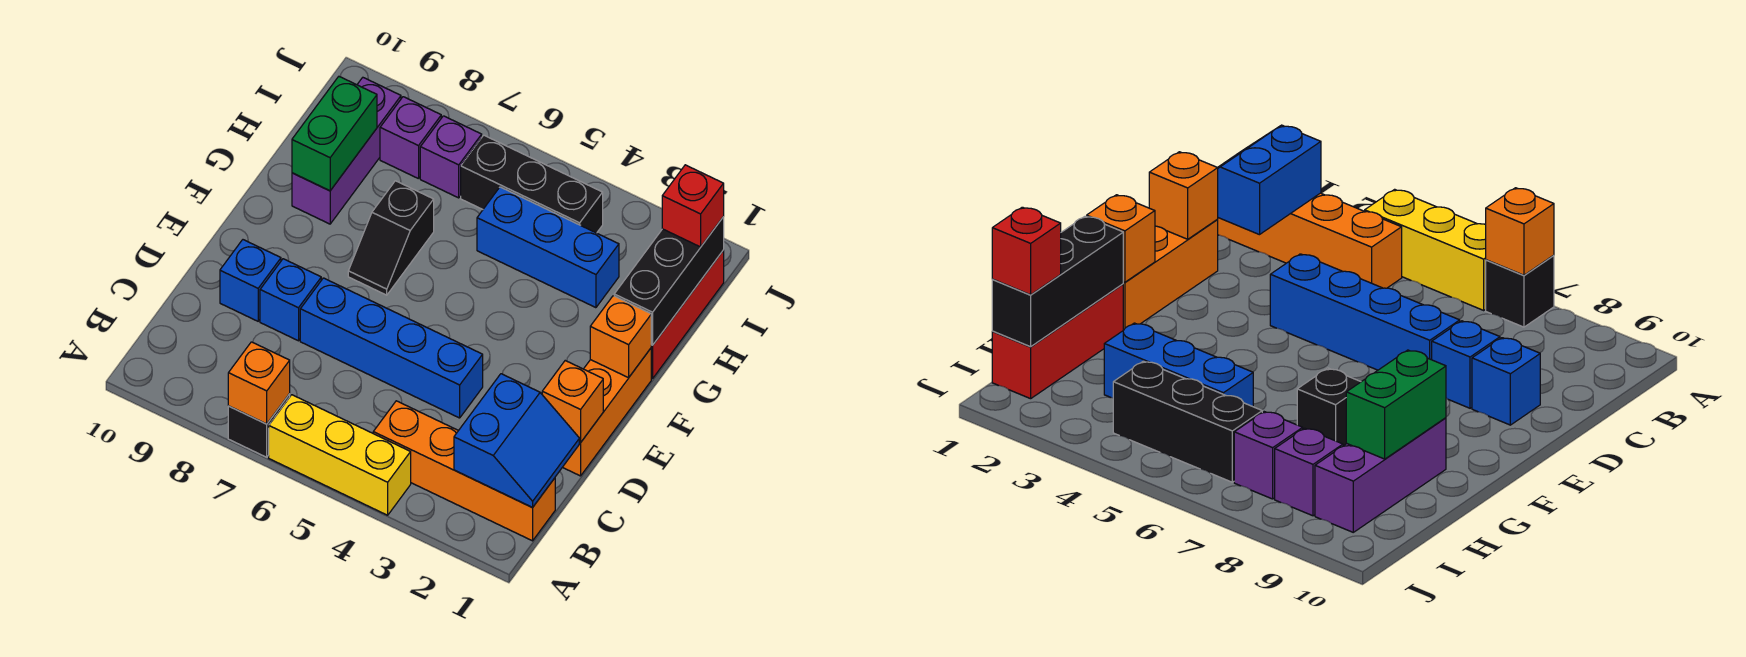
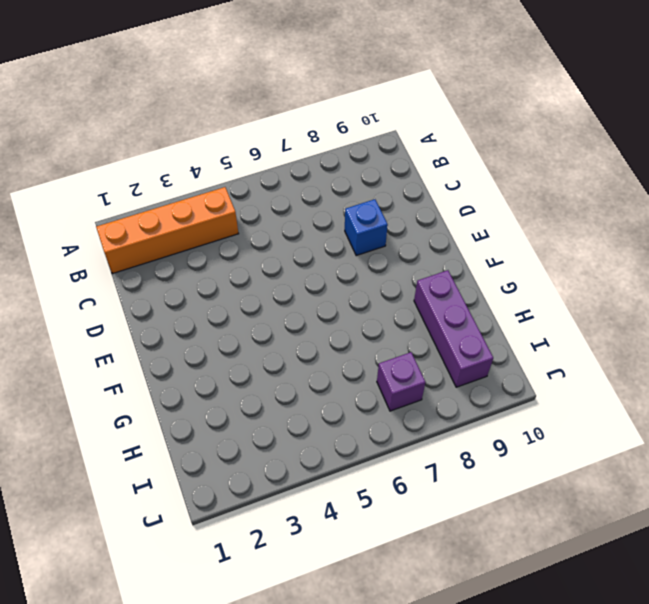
none -> yellow 1x3 brick [269,395,411,515]
none -> black 1x1 brick [228,394,290,457]
none -> orange 1x3 brick [563,348,651,476]

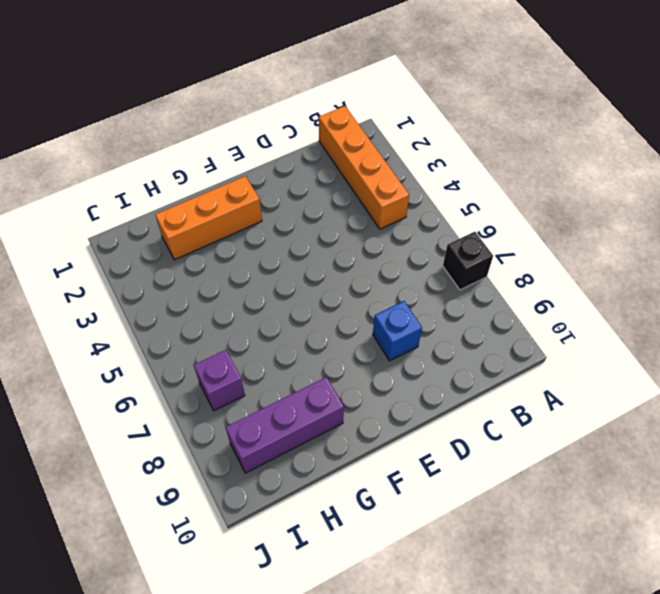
orange 1x3 brick [156,176,262,260] -> orange 1x3 brick moved to [563,348,651,476]
none -> yellow 1x3 brick [269,395,411,515]
none -> blue 1x4 brick [300,278,483,418]
none -> blue 1x1 brick [220,240,281,321]

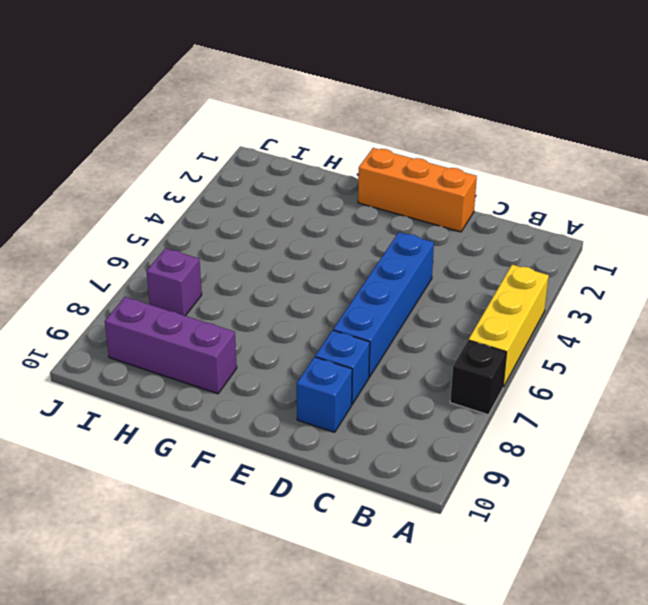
none -> orange 1x4 brick [373,401,555,541]
none -> black 1x2 slope [348,181,434,295]
none -> red 1x3 brick [651,250,724,379]

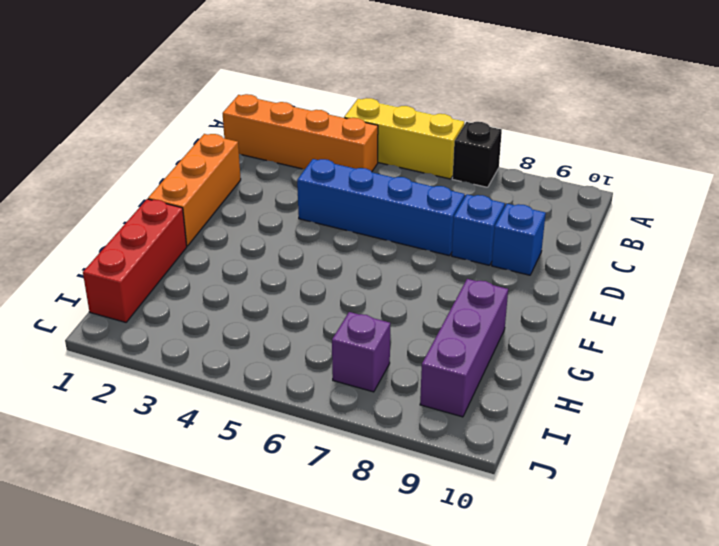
none -> black 1x2 slope [348,181,434,295]
none -> blue 1x3 brick [477,187,619,308]
none -> black 1x3 brick [461,135,603,233]

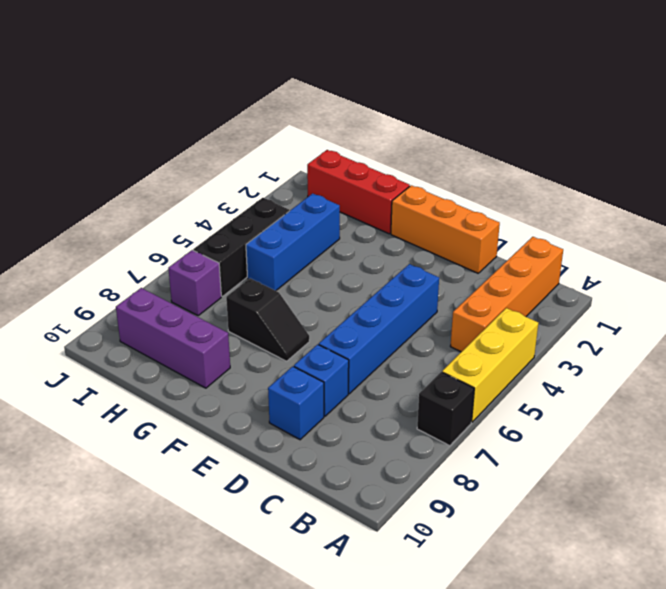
none -> purple 1x1 brick [380,97,441,179]
none -> orange 1x1 brick [228,342,290,424]
none -> blue 2x2 slope [454,374,580,508]

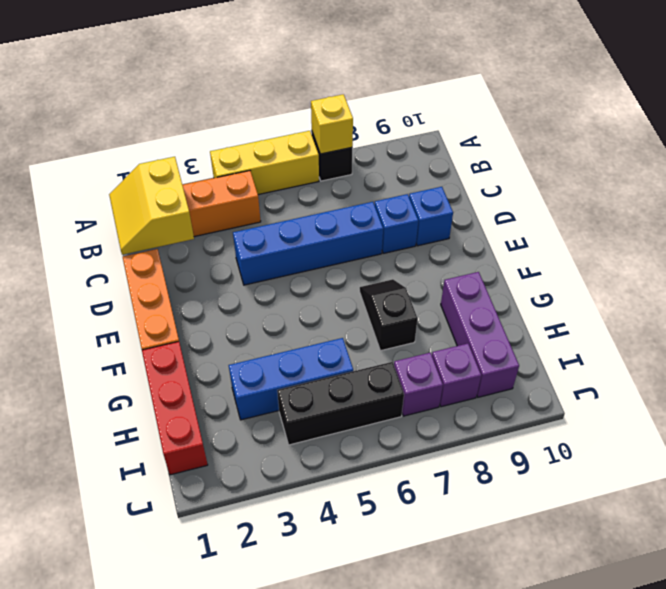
yellow 1x1 brick [311,94,353,154] -> orange 1x1 brick [228,342,290,424]
yellow 2x2 slope [109,157,194,255] -> blue 2x2 slope [454,374,580,508]
none -> orange 1x1 brick [542,361,603,443]
none -> orange 1x1 brick [590,296,651,378]
none -> black 1x3 brick [614,217,724,345]

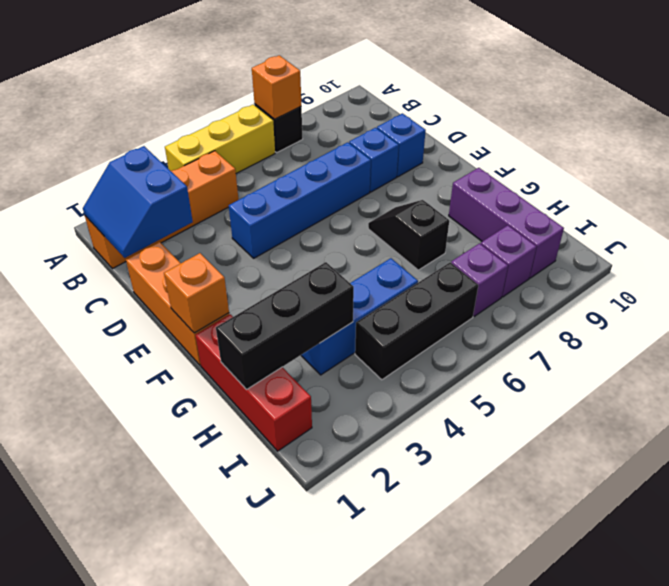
black 1x3 brick [216,262,354,390] -> black 1x3 brick turned to [614,217,724,345]
none -> orange 1x1 brick [542,361,603,443]
none -> green 1x2 brick [292,77,377,191]
none -> red 1x1 brick [662,165,724,247]

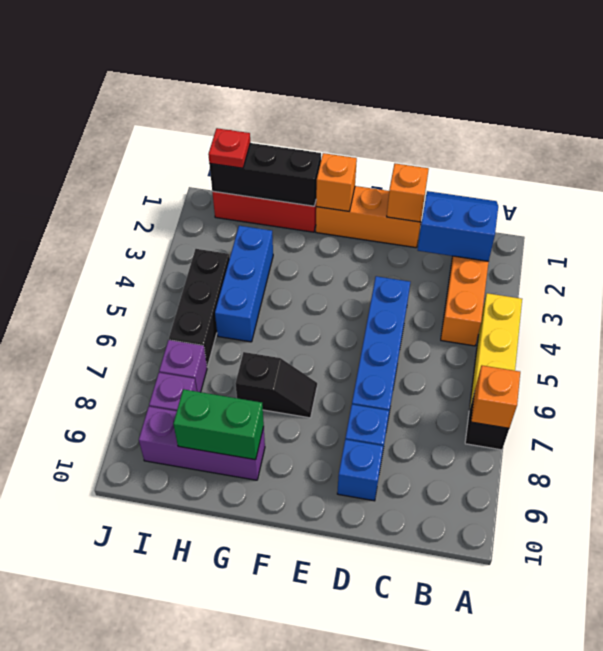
red 1x1 plate [208,128,250,168] -> red 1x1 brick [662,165,724,247]

